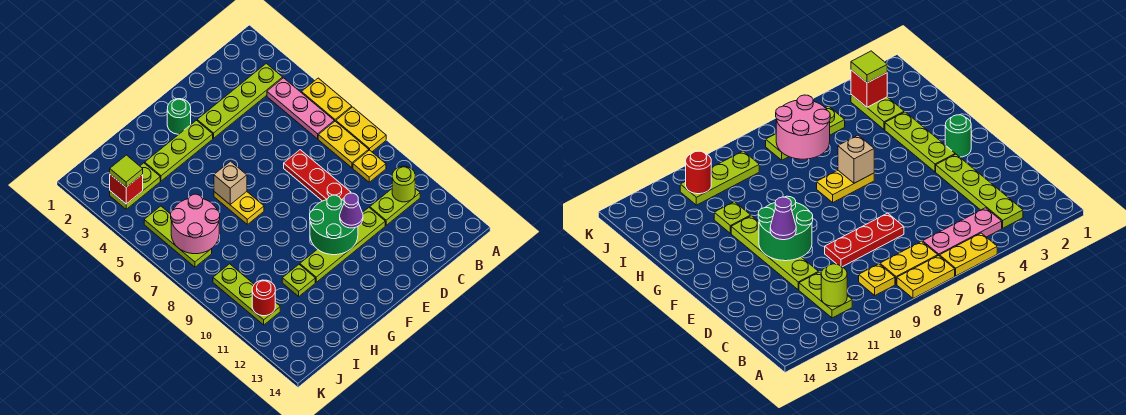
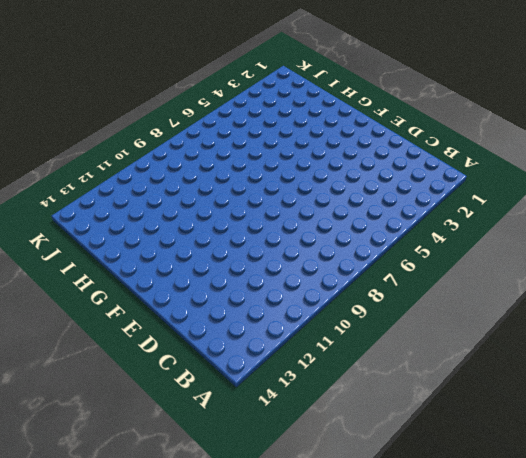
none -> yellow 1x2 plate [302,78,352,122]
none -> yellow 1x2 plate [336,107,386,152]
none -> lime 1x4 plate [197,63,283,138]

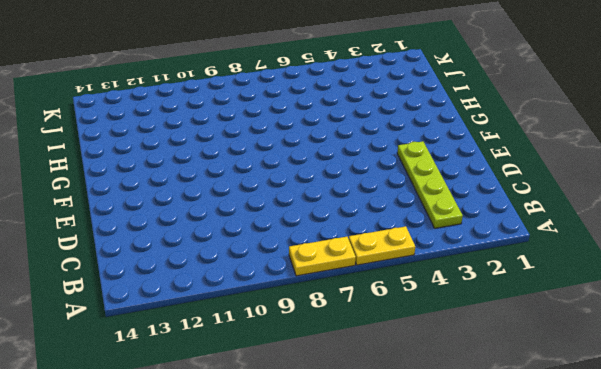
none -> pink 1x3 plate [267,78,334,139]
none -> yellow 1x2 plate [318,121,369,168]
none -> yellow 1x1 plate [353,150,386,182]

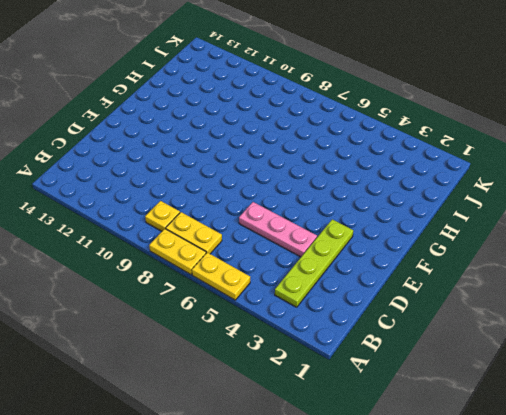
pink 1x3 plate [239,202,317,257] -> pink 1x3 plate moved to [267,78,334,139]
none -> lime 1x2 plate [370,189,420,225]
none -> red 1x3 plate [284,150,351,201]
none -> lime 1x4 plate [300,208,385,282]

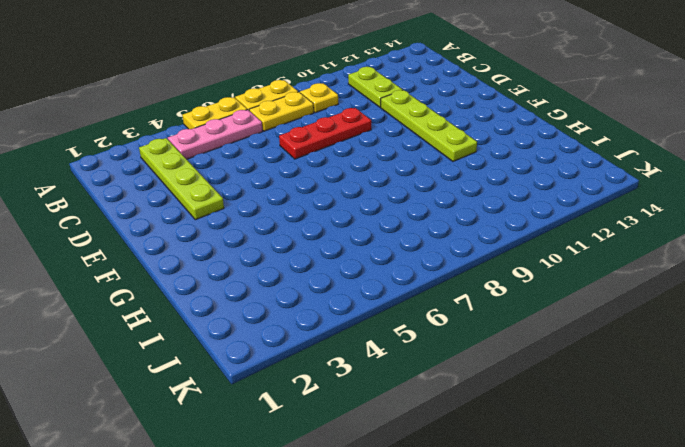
none -> green 1x1 round brick [167,99,191,134]
none -> lime 1x3 plate [145,120,213,181]
none -> yellow 1x2 plate [214,192,264,224]

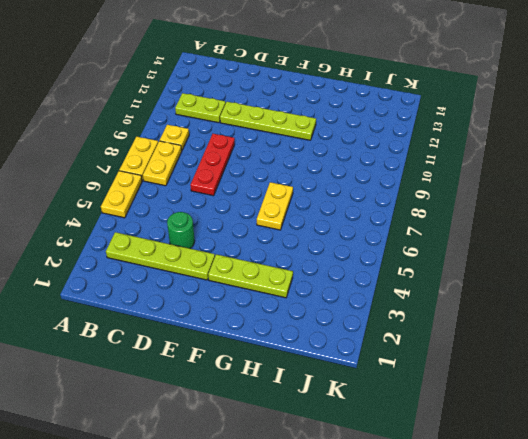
green 1x1 round brick [167,212,195,248] -> green 1x1 round brick moved to [167,99,191,134]
none -> pink 1x3 plate [267,78,334,139]
none -> lime 1x1 plate [282,265,315,296]
none -> lime 1x2 plate [110,163,160,209]

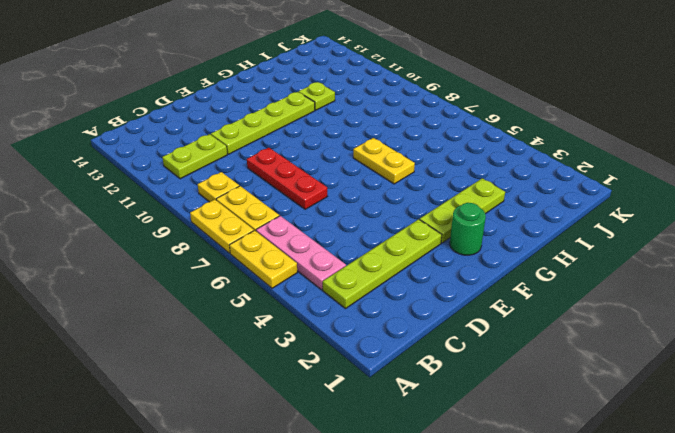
none -> lime 1x2 plate [110,163,160,209]
none -> lime 1x3 plate [144,206,212,267]
none -> lime 1x3 plate [213,264,280,325]

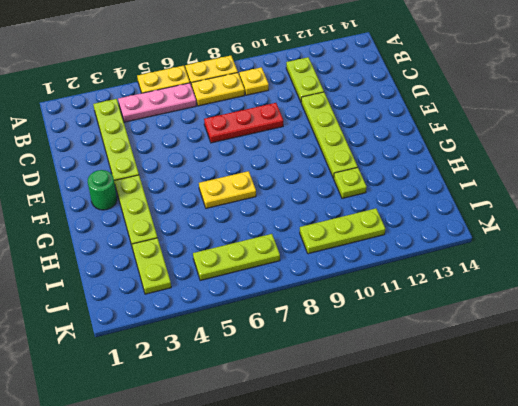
none -> lime 1x1 round brick [392,166,415,202]
none -> green 2x2 round brick [310,195,358,255]
none -> tan 1x1 brick [214,161,247,204]

